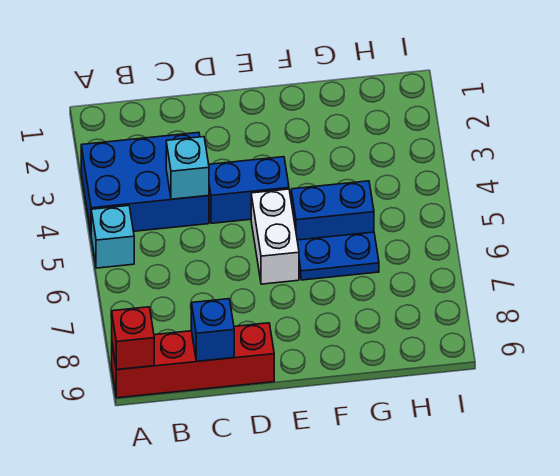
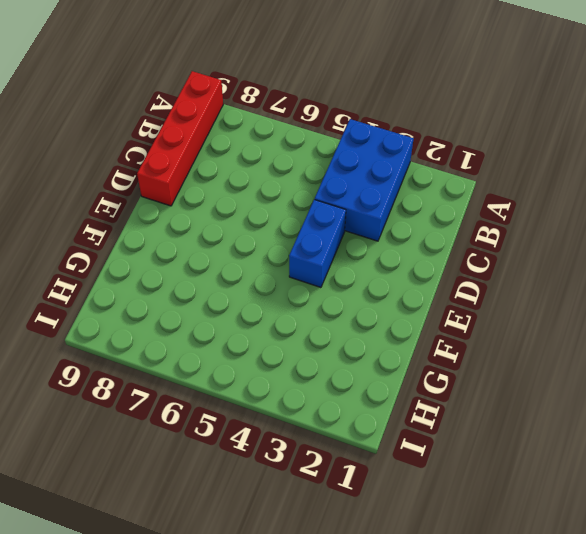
none -> cyan 1x1 brick [91,206,134,268]
none -> white 1x2 brick [251,189,299,284]

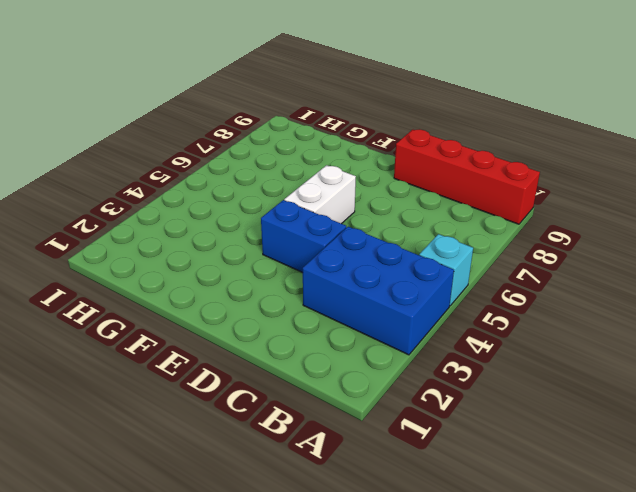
none -> blue 1x2 brick [291,181,374,240]
none -> blue 1x2 plate [297,232,379,280]

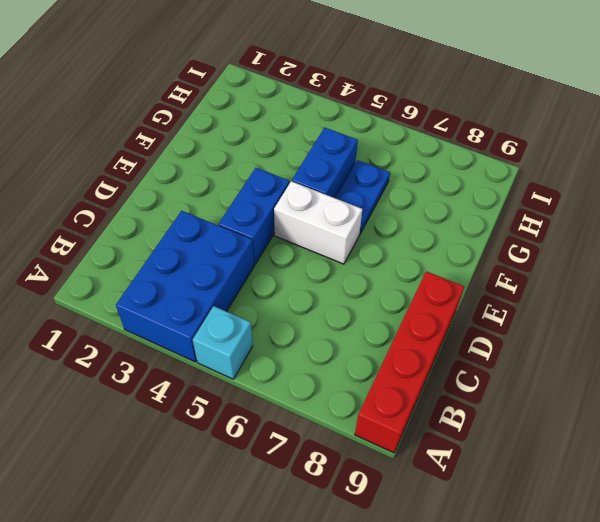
none -> red 1x1 brick [112,307,154,370]
none -> cyan 1x1 brick [166,137,209,199]

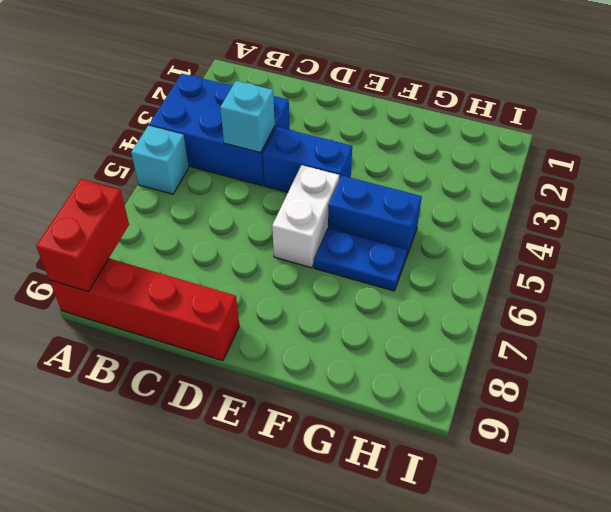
red 1x2 brick [36,179,129,292] -> red 1x1 brick [112,307,154,370]
none -> blue 1x1 brick [191,299,234,361]

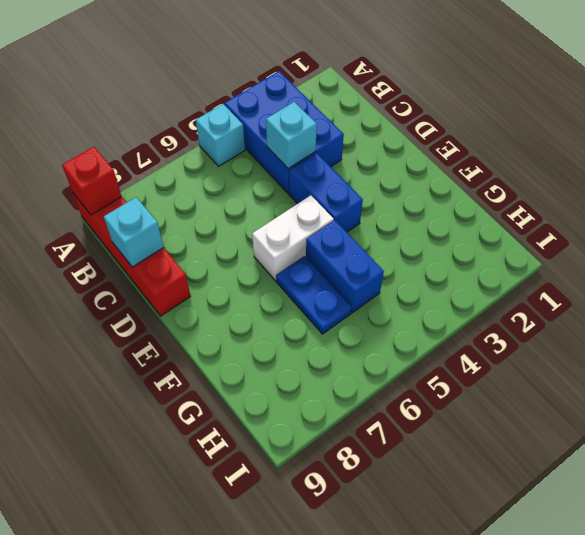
cyan 1x1 brick [104,197,164,267] -> blue 1x1 brick [191,299,234,361]

